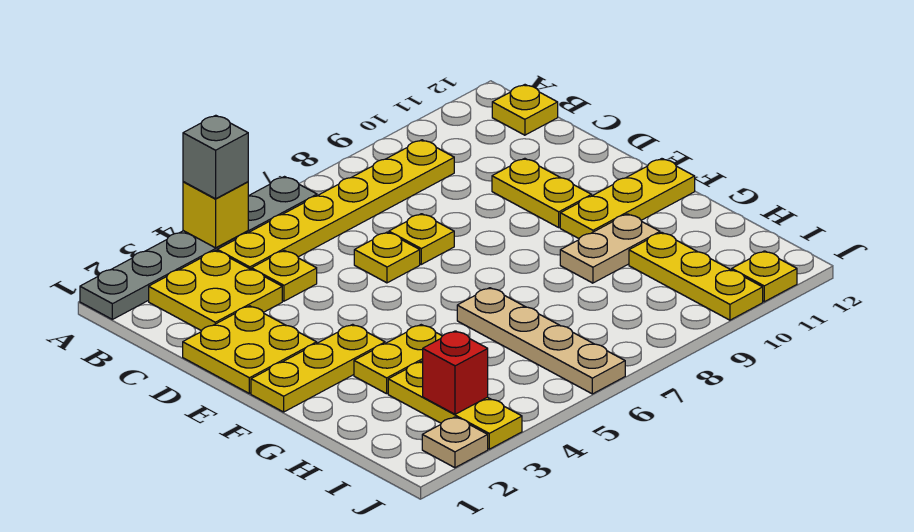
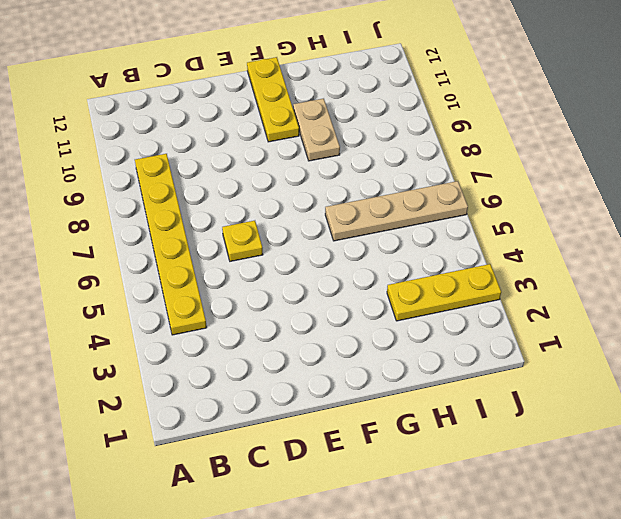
none -> grey 1x6 plate [80,177,317,319]
none -> yellow 2x2 plate [149,250,282,331]
none -> yellow 1x1 plate [492,85,558,135]

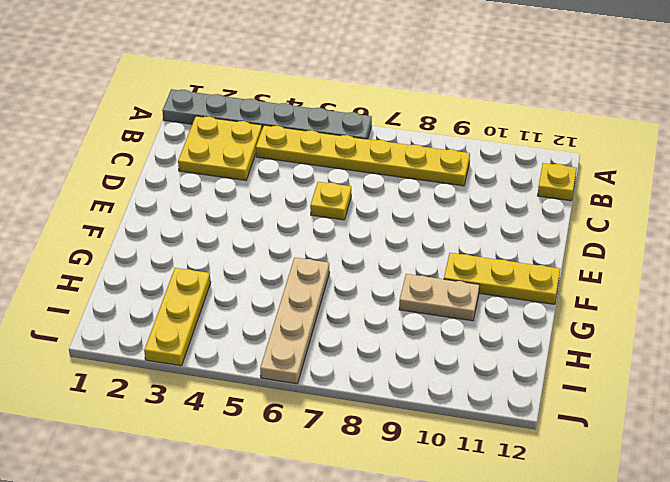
none -> yellow 1x1 plate [251,250,317,301]
none -> yellow 2x2 plate [183,306,317,394]
none -> yellow 1x1 plate [389,214,454,264]

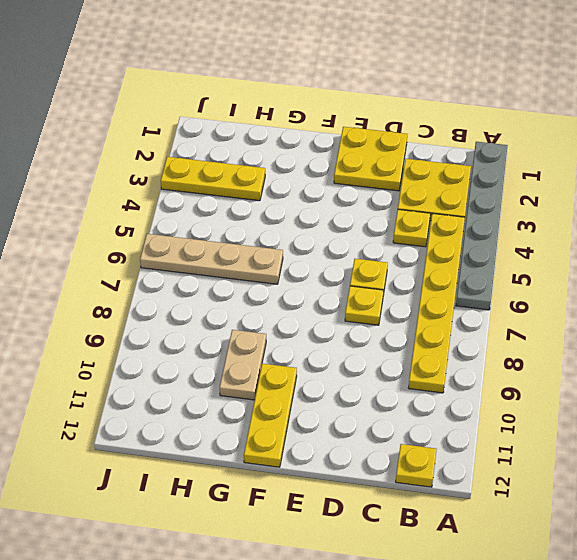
none -> yellow 1x2 plate [492,158,592,227]
none -> yellow 1x3 plate [251,324,385,412]
none -> yellow 1x2 plate [354,325,442,394]

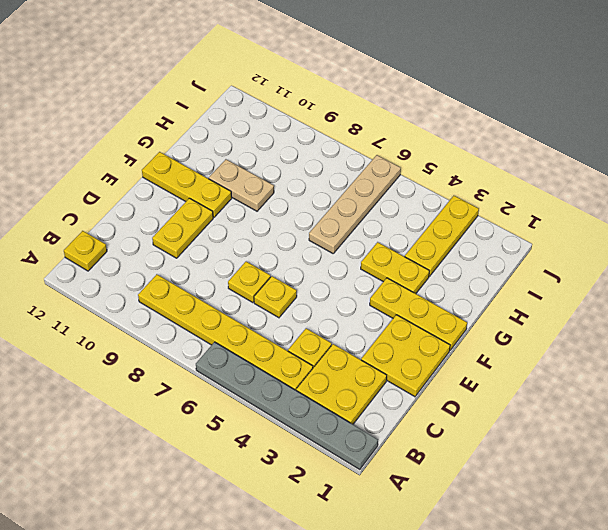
none -> yellow 1x3 plate [629,232,763,320]
none -> tan 1x1 plate [422,417,488,468]
none -> yellow 1x1 plate [732,251,797,302]

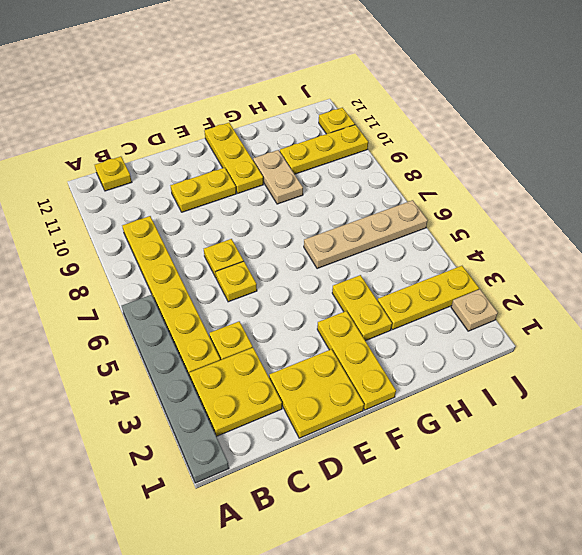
none -> yellow 1x1 brick [183,182,248,248]
none -> red 1x1 brick [423,331,488,414]
none -> grey 1x1 brick [183,115,248,199]

